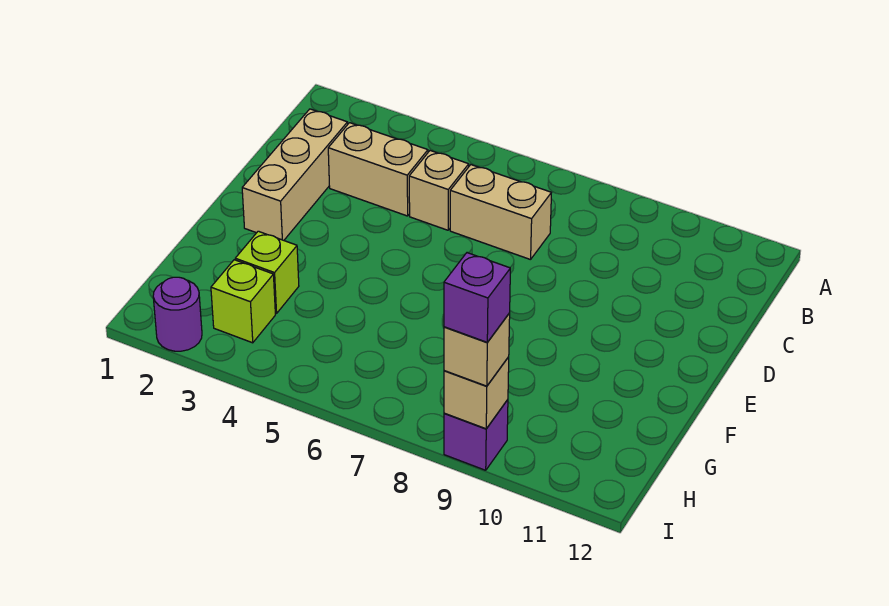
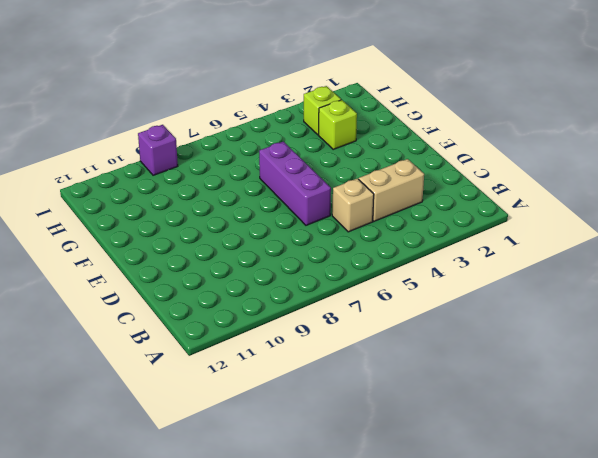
purple 1x3 brick [259,142,331,225] -> none
none -> tan 1x3 brick [242,109,348,240]
none -> tan 1x2 brick [450,165,551,260]

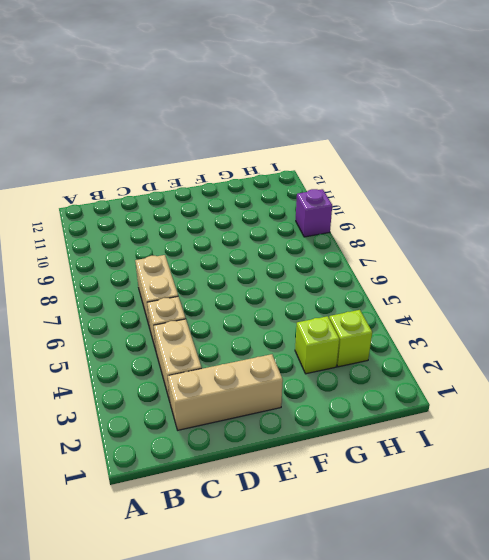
none -> purple 1x1 round brick [153,277,202,351]
none -> tan 1x1 brick [444,357,509,429]

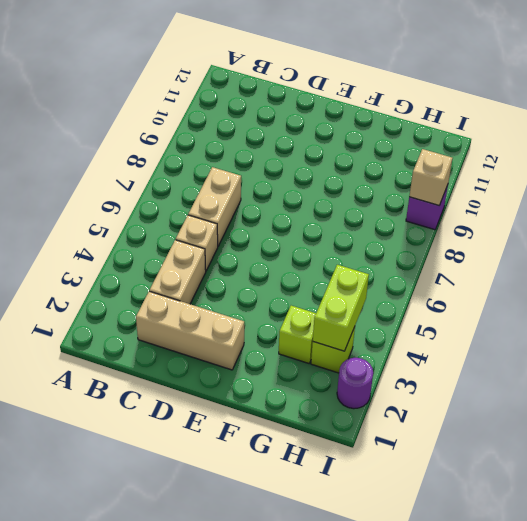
lime 1x2 brick [313,265,369,351] -> none
none -> tan 1x1 brick [444,313,510,386]
none -> purple 1x1 brick [444,253,510,342]

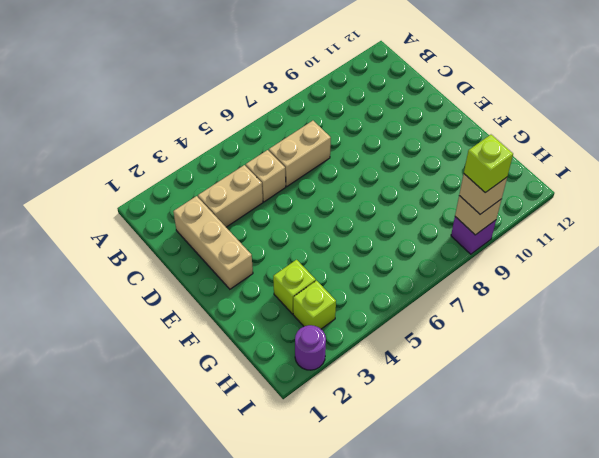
lime 1x1 brick [464,135,513,193] -> purple 1x1 brick [444,253,510,342]

